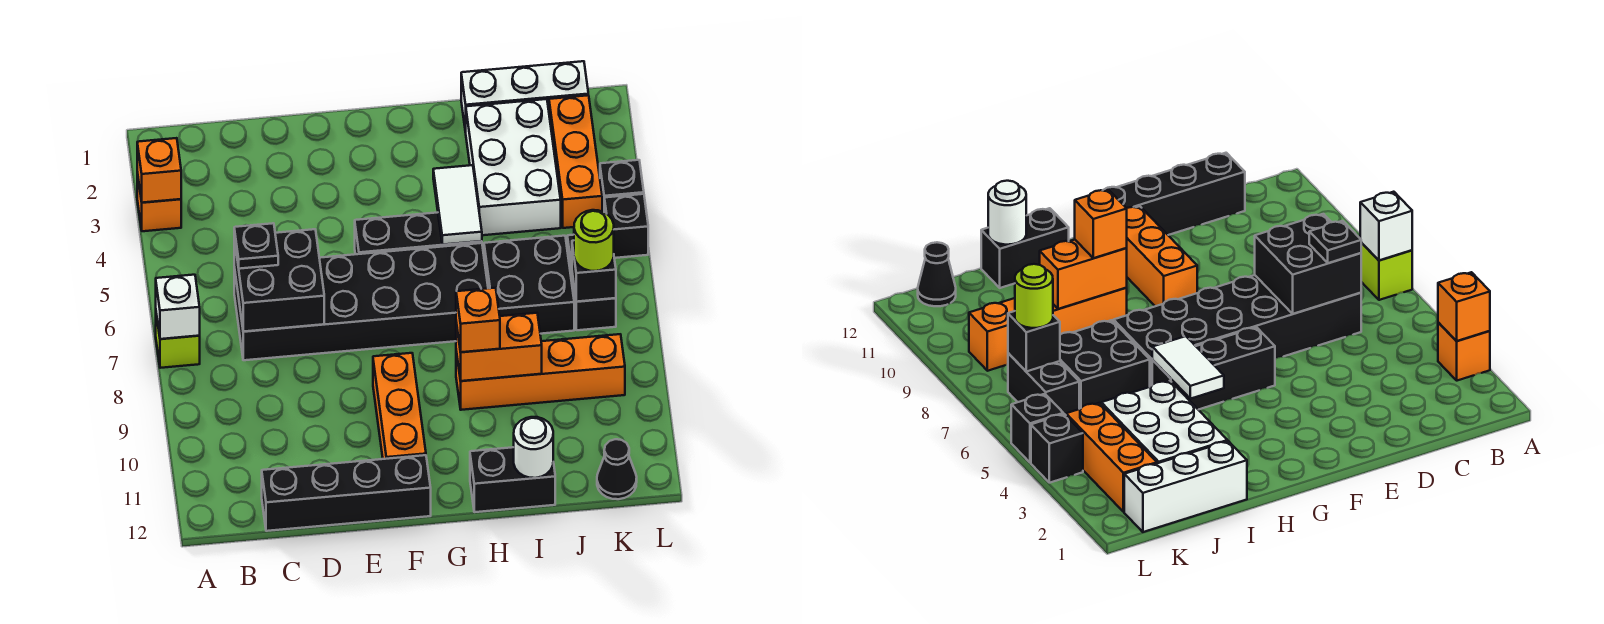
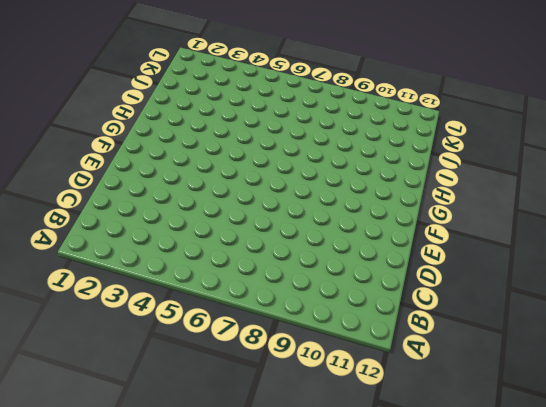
none -> orange 1x1 brick [137,172,181,231]
none -> lime 1x1 brick [156,314,200,368]
none -> black 2x6 brick [234,243,488,360]

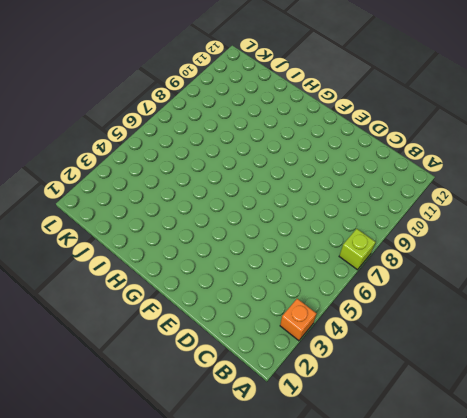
none -> black 2x6 brick [234,243,488,360]
none -> black 1x4 brick [262,455,431,531]
none -> black 1x3 brick [355,213,482,254]

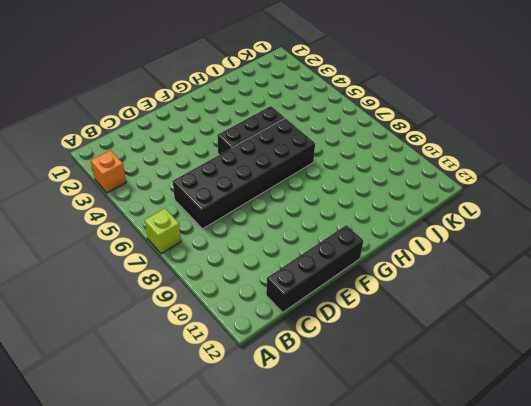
none -> orange 1x3 brick [373,353,426,459]
none -> orange 1x4 brick [456,334,625,410]
none -> black 1x2 brick [470,447,555,512]

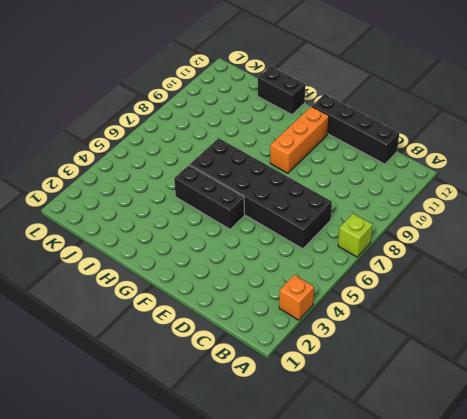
none -> orange 1x4 brick [456,334,625,410]
none -> white 1x3 brick [461,61,588,132]
none -> white 2x3 brick [466,99,561,235]

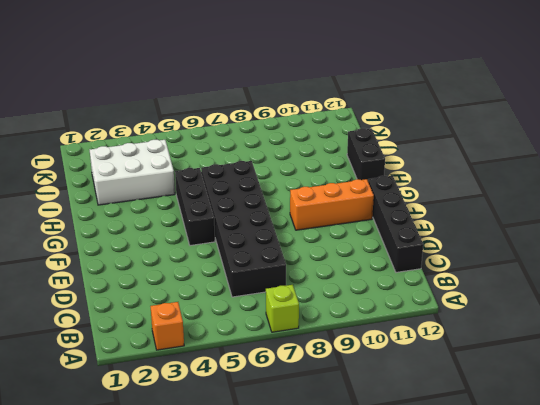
none -> orange 1x4 brick [456,334,625,410]
none -> white 1x3 brick [461,61,588,132]
none -> black 2x2 brick [484,236,574,334]

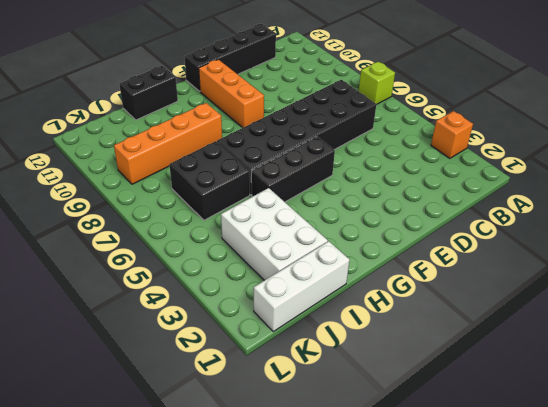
none -> orange 1x3 brick [549,95,602,228]
none -> black 1x2 brick [567,235,616,330]
none -> black 1x1 cone [597,439,637,499]

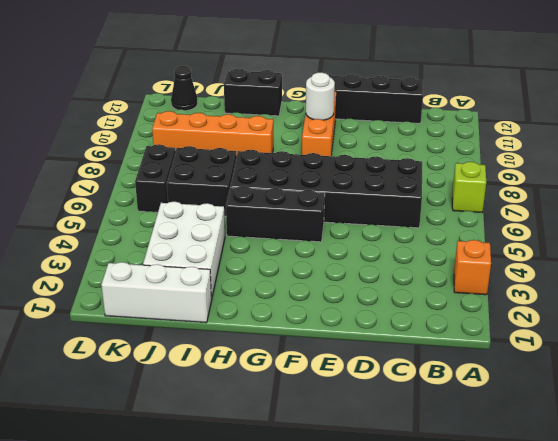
white 1x1 round brick [306,73,335,120] -> white 1x1 round brick moved to [514,417,553,478]
none -> orange 1x3 brick [549,95,602,228]
none -> black 1x1 brick [600,160,644,212]
none -> black 1x1 brick [604,194,648,258]

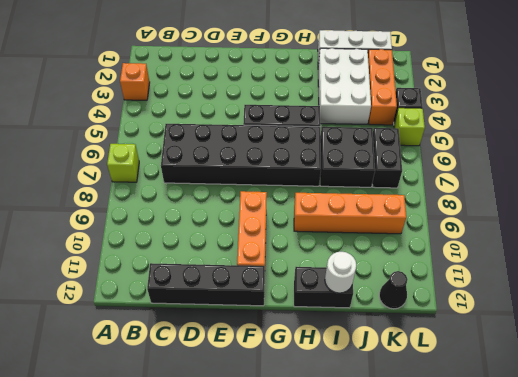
lime 1x1 brick [394,108,425,146] -> black 1x1 brick [604,194,648,258]
none -> orange 1x1 brick [137,138,181,203]
none -> white 1x1 brick [156,275,200,339]
none -> black 2x2 brick [234,229,324,332]

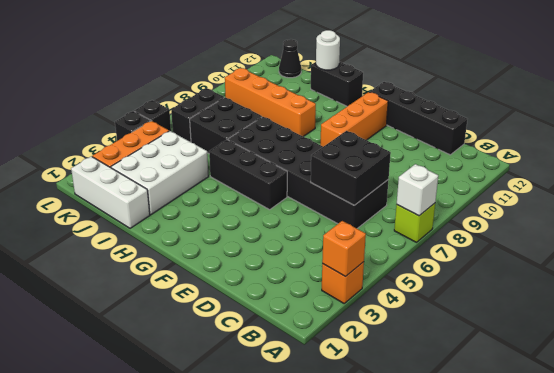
none -> white 1x2 tile [433,165,482,245]
none -> orange 1x2 brick [456,313,542,381]
none -> black 1x1 brick [572,241,616,302]

